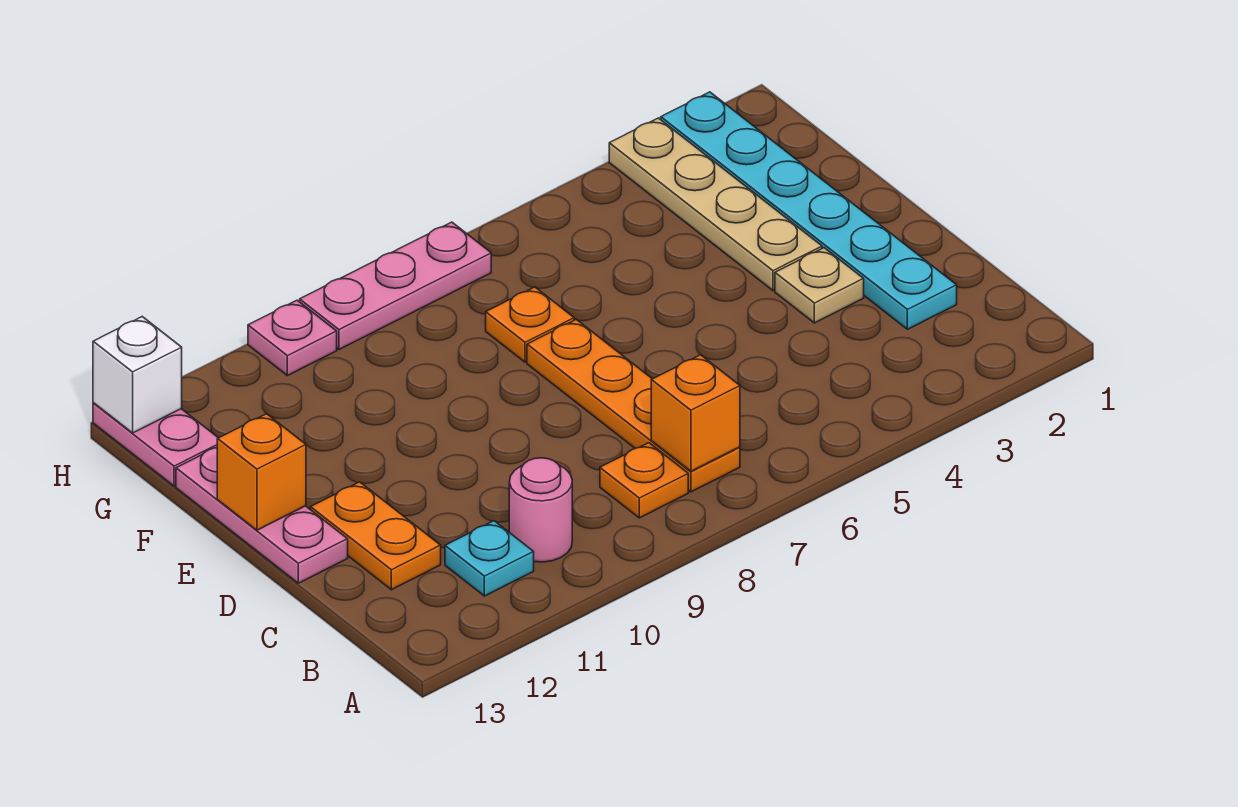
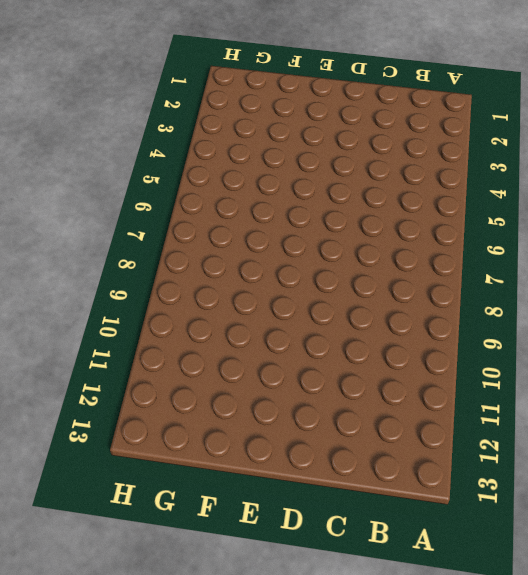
none -> orange 1x4 plate [527,319,740,492]
none -> orange 1x1 plate [600,443,688,518]
none -> pink 1x1 round brick [509,458,572,562]

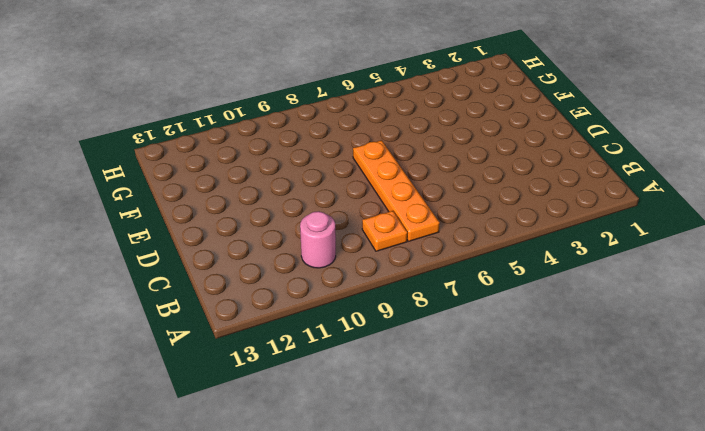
none -> cyan 1x1 plate [445,521,534,596]
none -> cyan 1x6 plate [661,92,957,329]
none -> orange 1x2 plate [310,482,441,590]

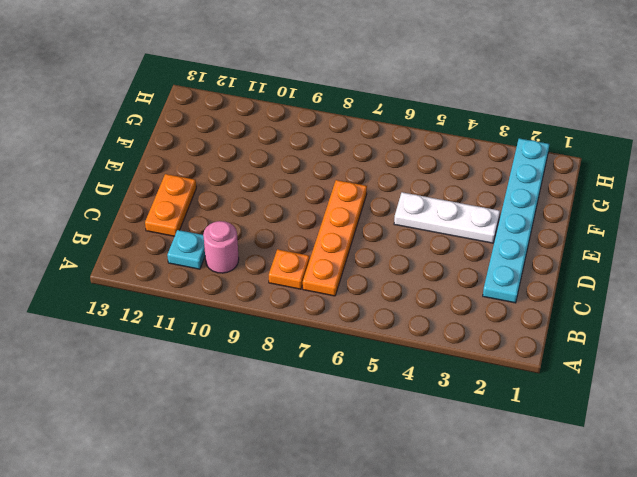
white 1x3 plate [394,192,500,243] -> tan 1x4 plate [609,118,822,291]
none -> tan 1x1 plate [775,248,864,323]
none -> pink 1x3 plate [176,447,348,583]
none -> orange 1x1 plate [486,287,574,362]

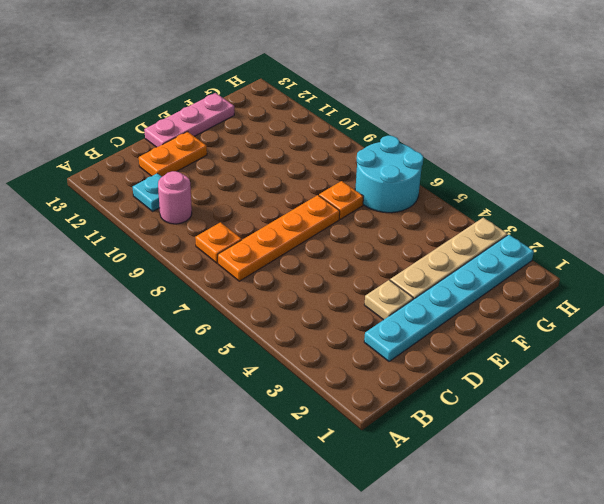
cyan 2x2 round brick [355,136,423,213] -> pink 1x3 plate [300,222,491,349]
none -> pink 1x2 plate [93,403,218,486]
none -> pink 1x1 plate [248,300,337,376]
none -> orange 1x1 brick [651,355,740,471]

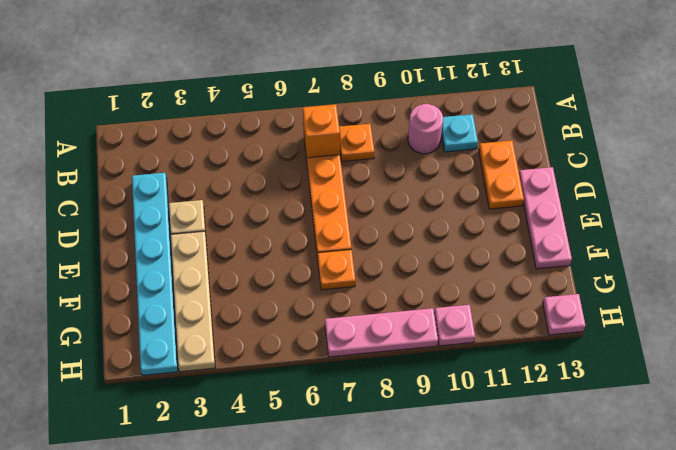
pink 1x1 plate [543,294,586,335] -> pink 1x2 plate [93,403,218,486]
none -> orange 1x1 brick [217,414,306,530]
none -> white 1x1 brick [93,317,182,433]

